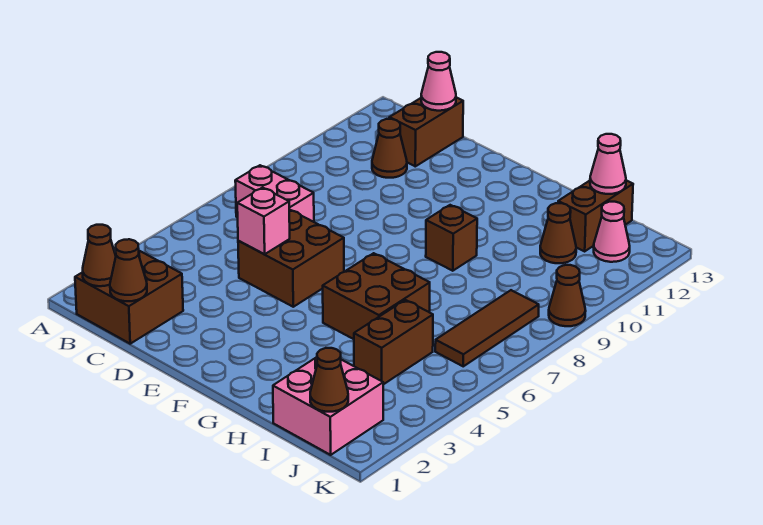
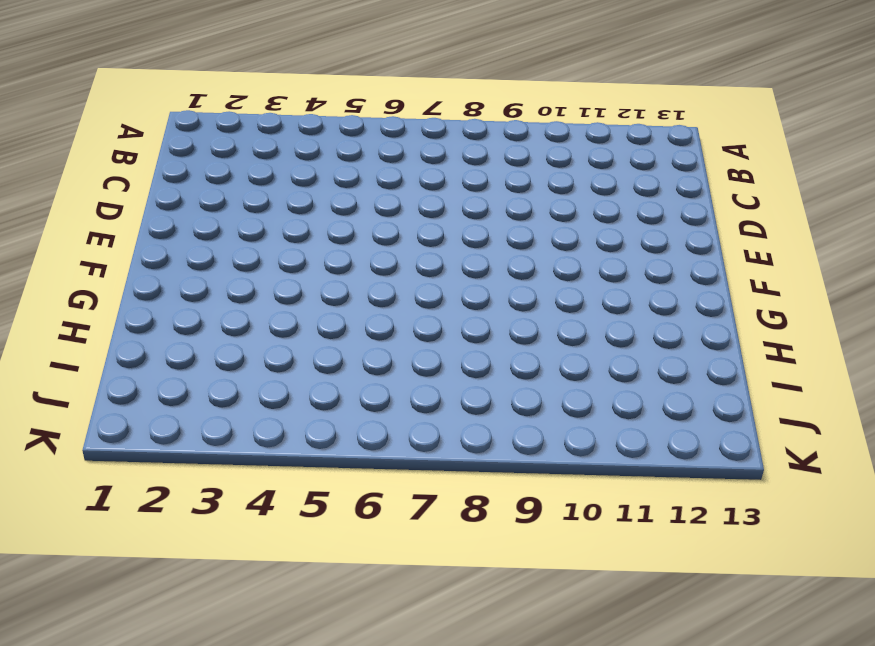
none -> brown 2x2 brick [75,251,183,344]
none -> pink 1x2 brick [235,165,314,222]
none -> brown 1x1 cone [372,119,407,178]

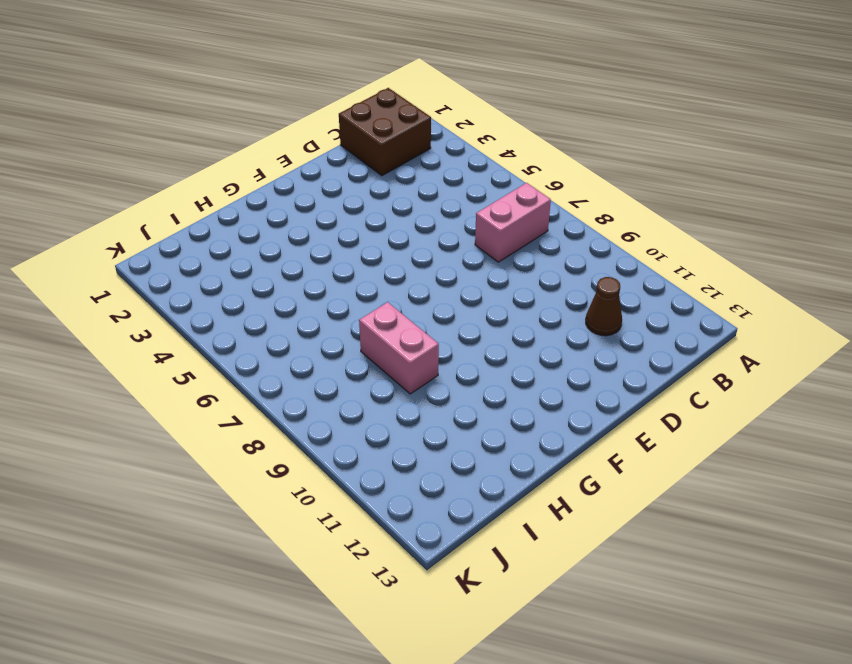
pink 1x2 brick [359,302,439,394] -> none
none -> brown 1x2 brick [389,97,463,166]
none -> brown 2x2 brick [238,209,344,307]
none -> brown 2x2 brick [323,253,430,339]

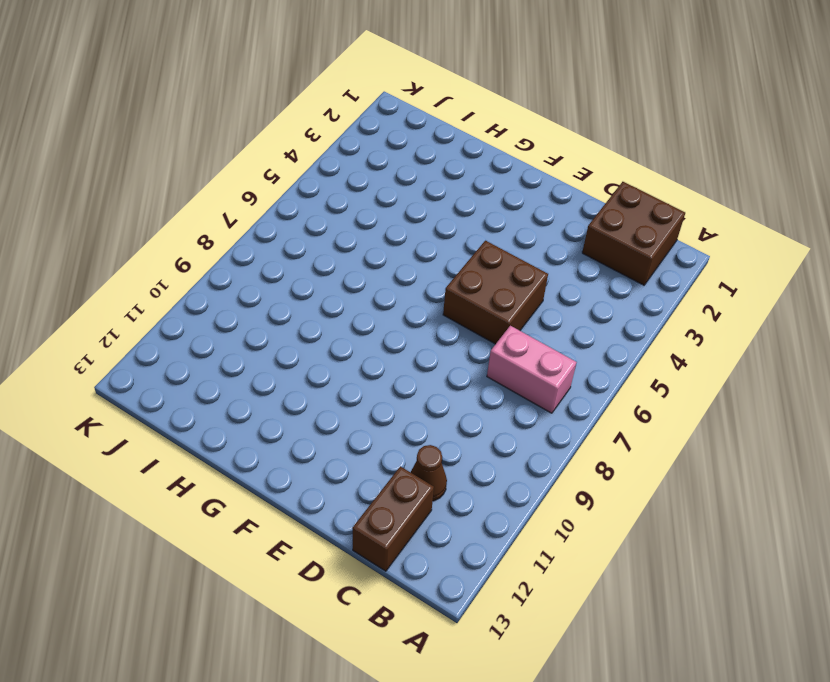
none -> brown 2x2 brick [323,253,430,339]
none -> brown 1x1 brick [426,205,477,271]
none -> pink 2x2 brick [273,357,383,455]

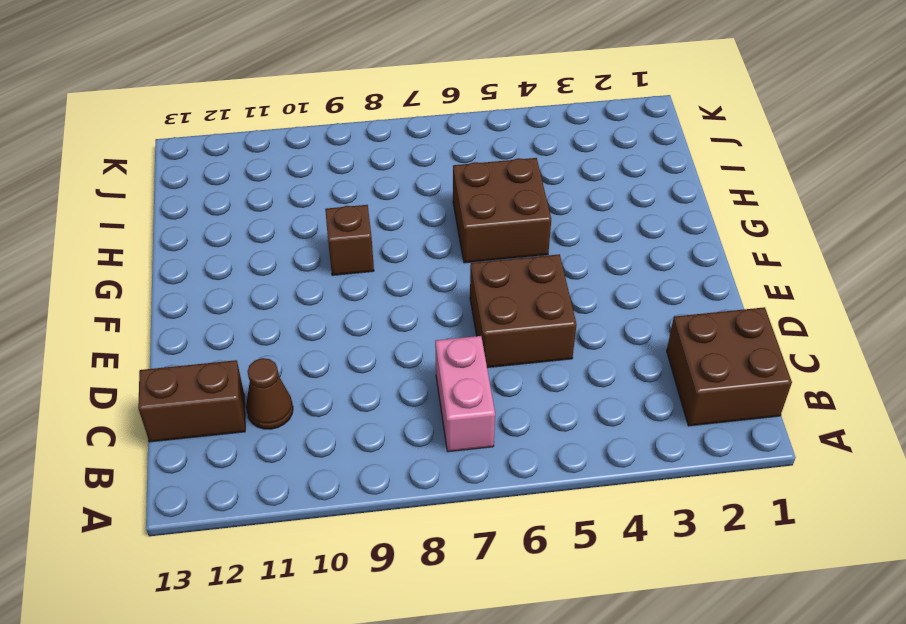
none -> pink 2x2 brick [273,357,383,455]
none -> brown 1x2 brick [354,300,433,385]
none -> brown 1x1 cone [540,203,576,263]

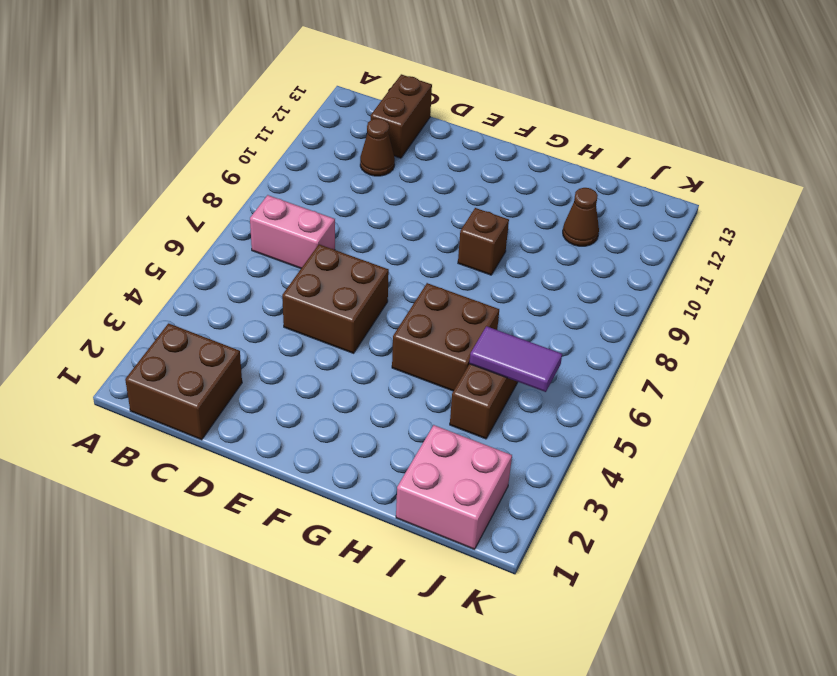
purple 1x2 tile [469,326,562,392] -> none
none -> brown 1x2 brick [558,180,633,251]
none -> brown 1x3 tile [435,290,539,366]
none -> pink 1x1 cone [594,202,630,262]

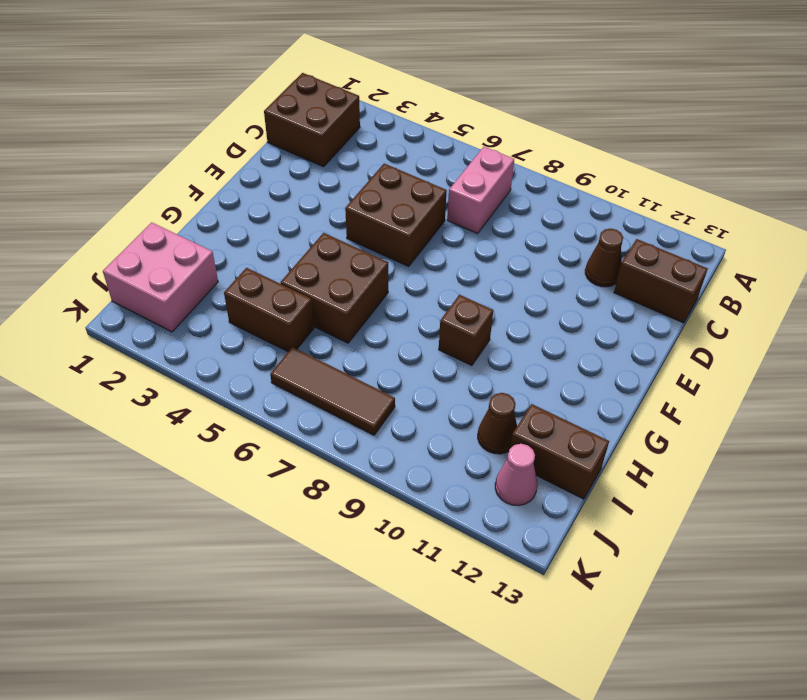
none -> brown 1x1 cone [549,265,586,326]
none -> brown 1x1 cone [83,225,116,286]
none -> brown 1x1 cone [110,239,147,301]

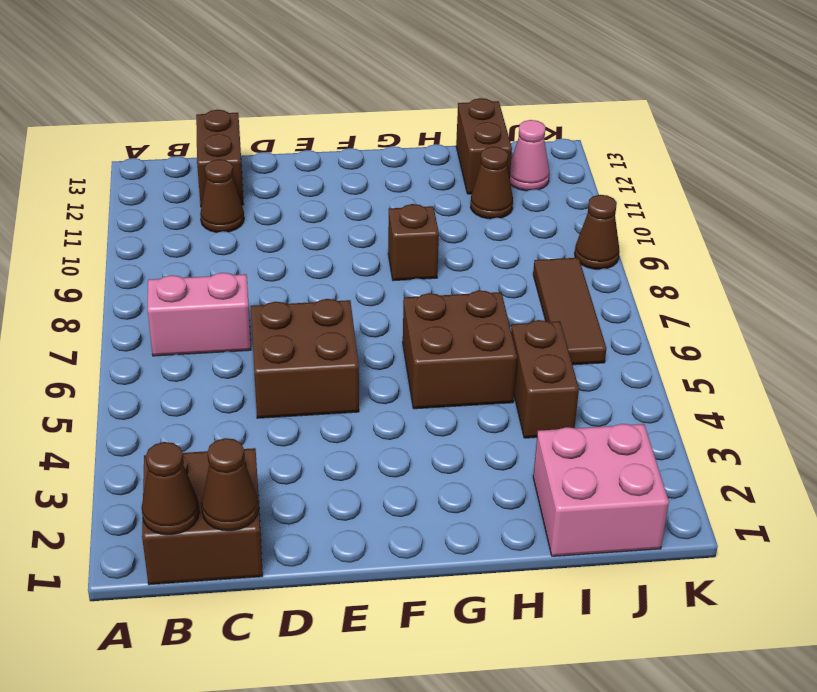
none -> pink 1x1 cone [421,52,456,111]
none -> pink 1x1 brick [237,188,290,254]
none -> pink 1x1 cone [590,134,626,194]

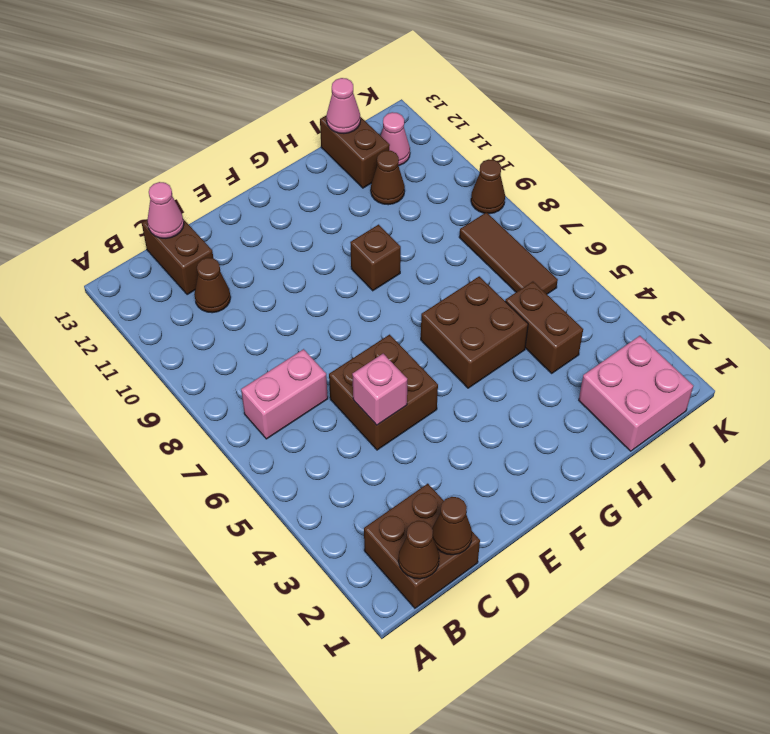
none -> brown 1x1 cone [310,348,348,412]

